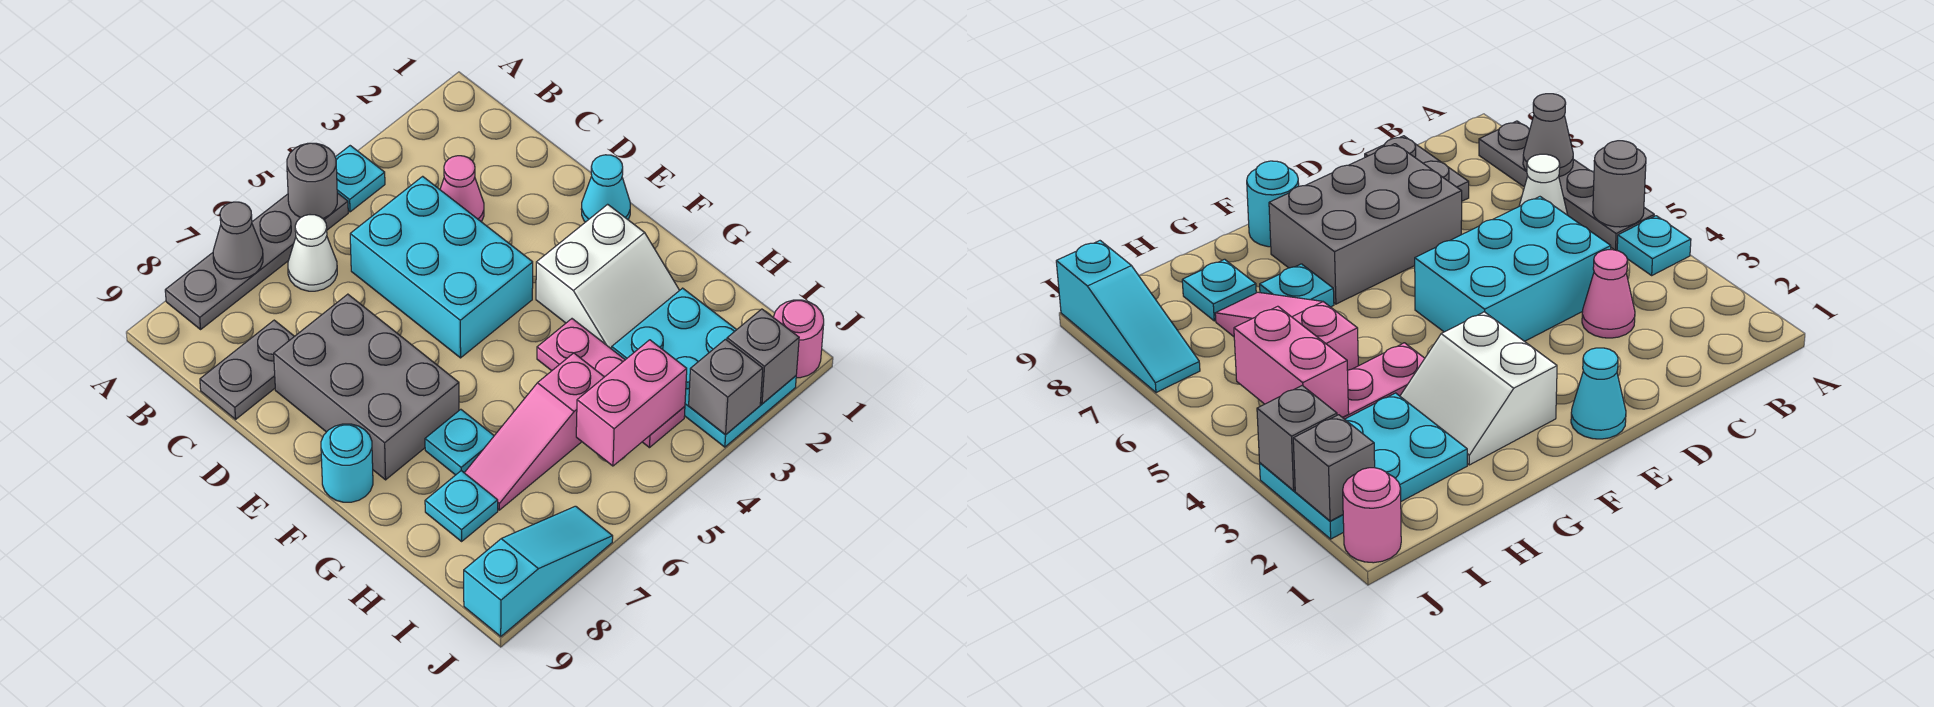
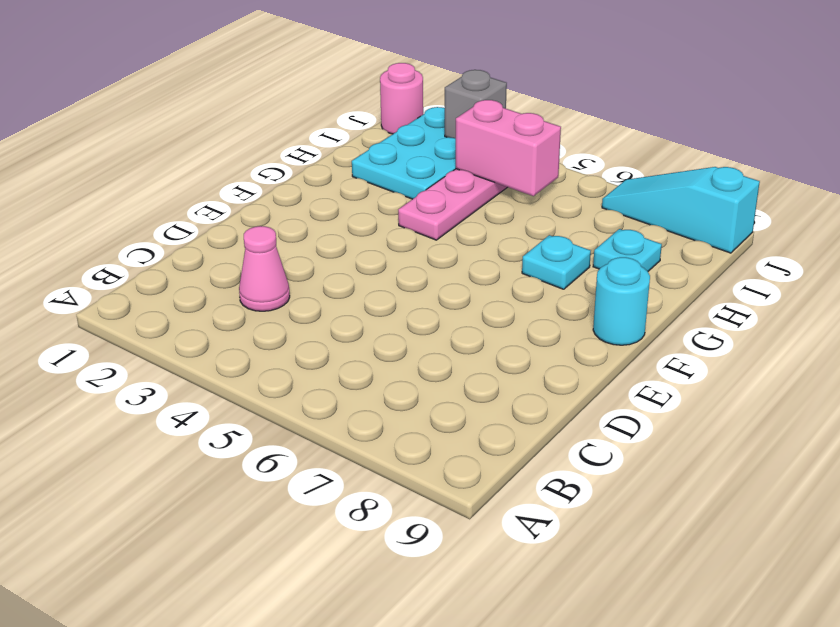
none -> cyan 1x1 plate [335,146,385,212]
none -> grey 1x4 plate [165,193,348,329]
none -> white 1x1 cone [288,215,337,291]

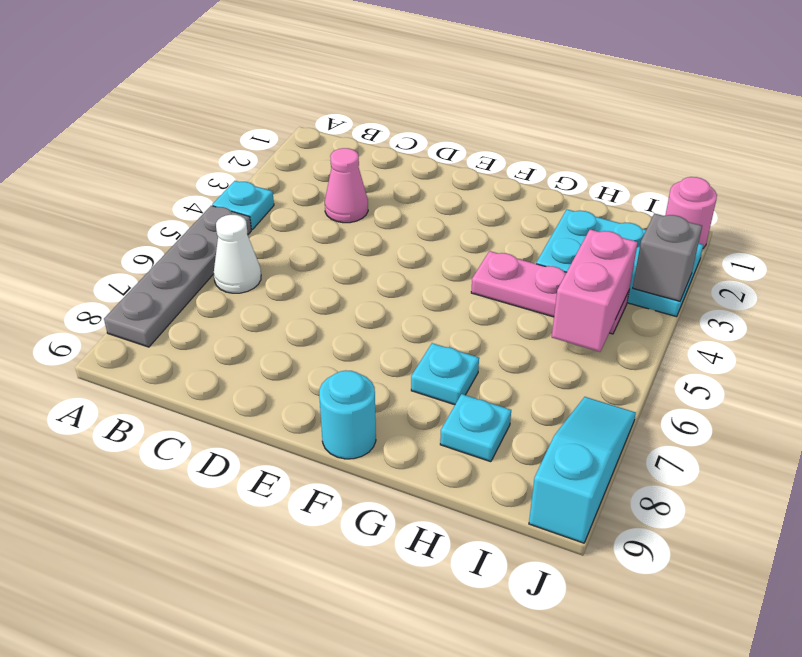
none -> cyan 2x3 brick [350,176,533,358]
none -> grey 1x2 plate [200,320,294,419]
none -> grey 2x3 brick [274,294,459,480]

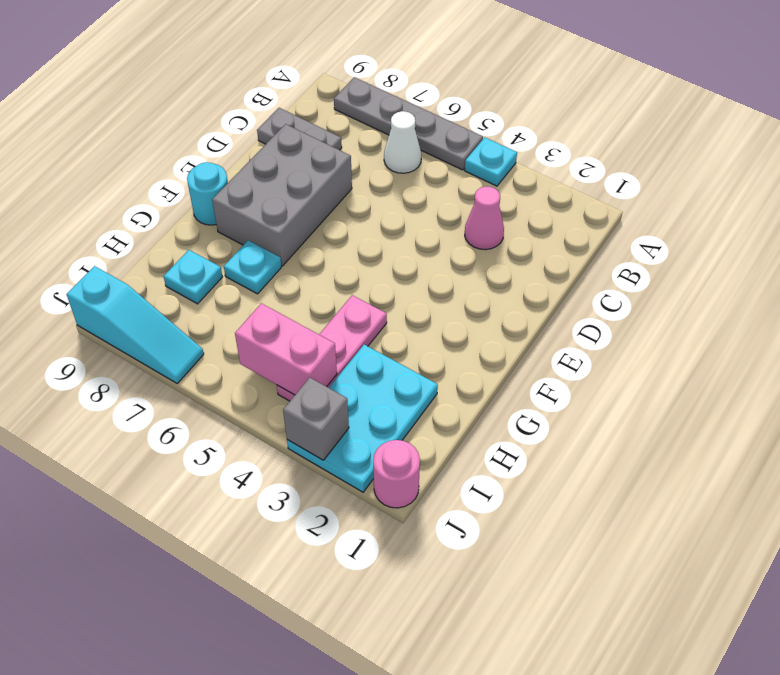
none -> cyan 2x3 brick [350,176,533,358]
none -> cyan 1x1 cone [581,155,630,222]
none -> white 2x2 slope [536,204,680,349]

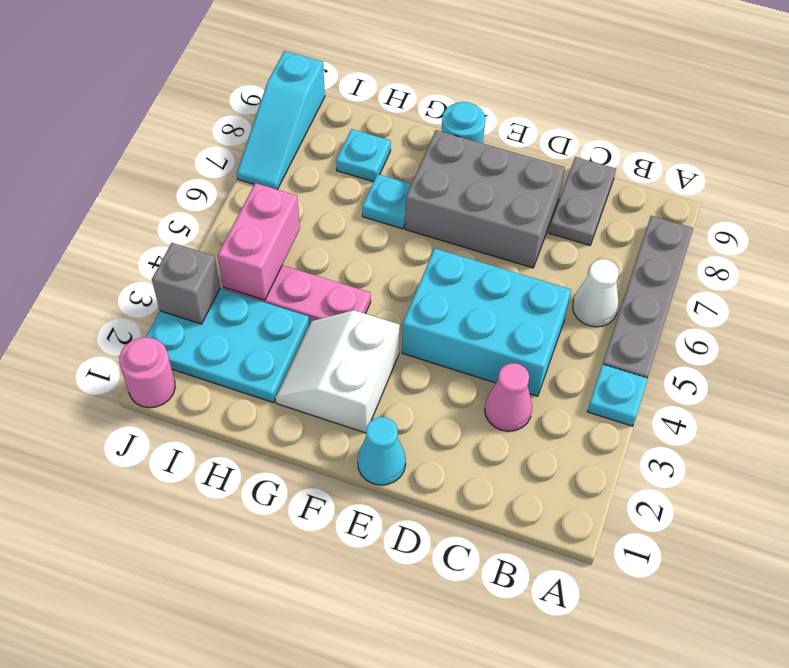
none -> pink 1x3 slope [464,353,604,510]
none -> grey 1x1 round brick [287,143,337,218]
none -> grey 1x1 cone [213,202,263,279]

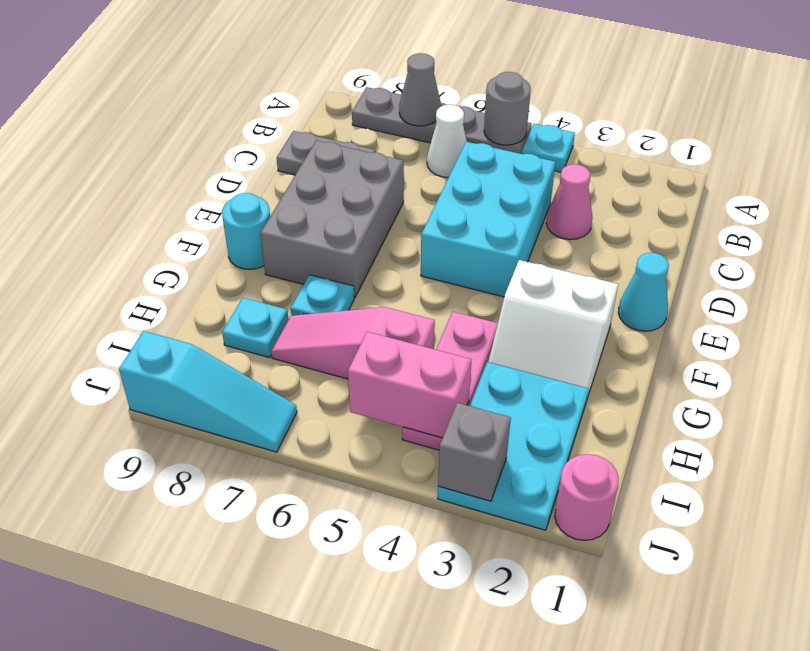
none -> grey 1x1 brick [727,309,799,404]

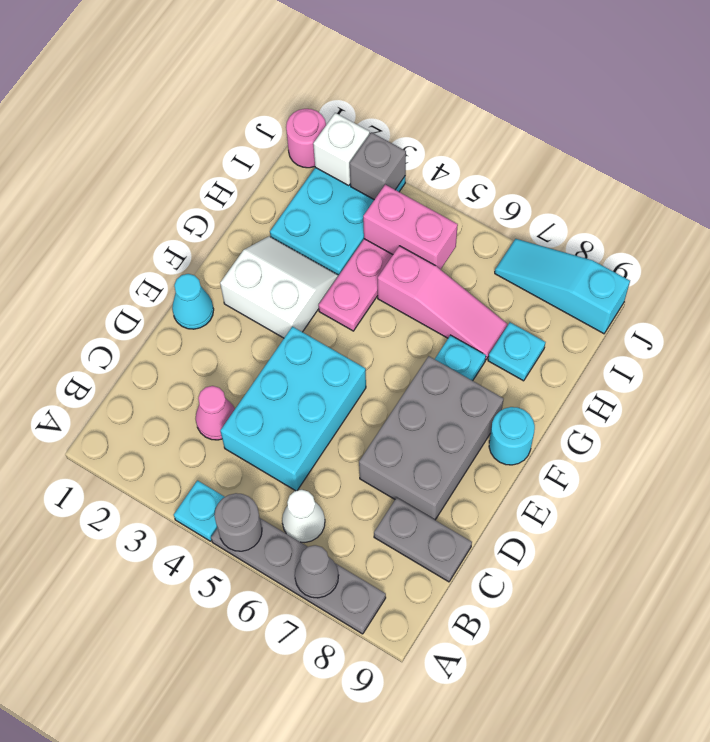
white 1x1 brick [313,113,370,186] -> grey 1x1 brick [727,309,799,404]

